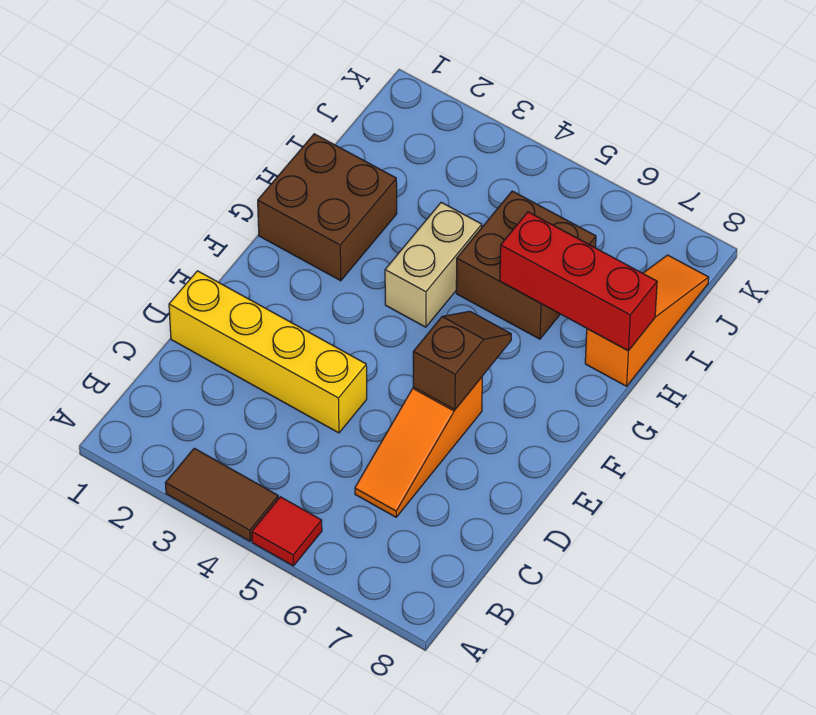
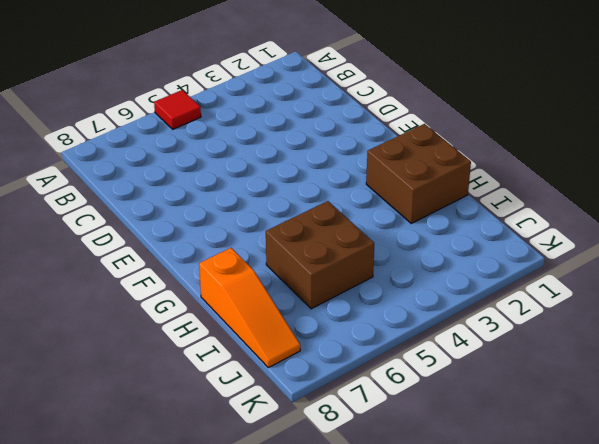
none -> brown 1x2 tile [166,448,278,541]
none -> orange 1x3 slope [355,377,482,517]

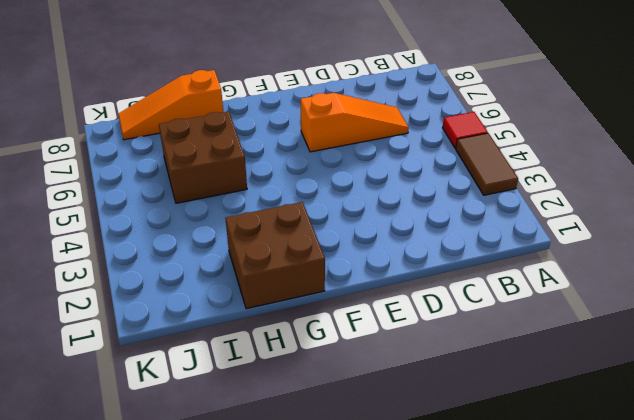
none -> yellow 1x4 brick [169,271,367,433]
none -> tan 1x2 brick [385,202,482,327]

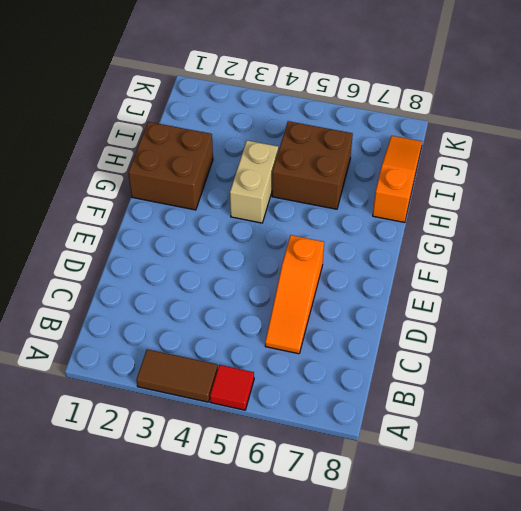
none -> yellow 1x4 brick [169,271,367,433]
none -> brown 1x2 slope [413,311,511,410]

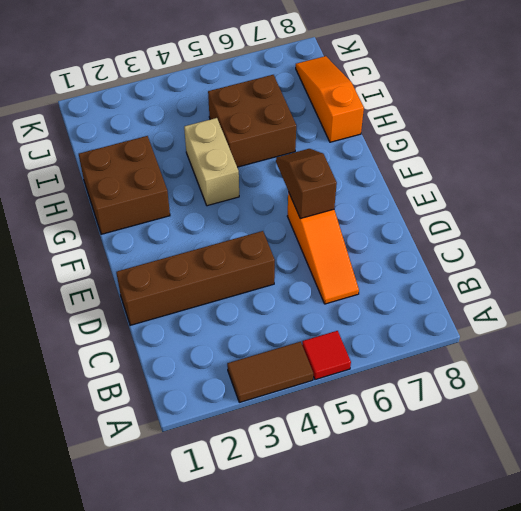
brown 1x4 brick [116,231,275,325] -> yellow 1x4 brick [169,271,367,433]
none -> red 1x3 brick [500,212,657,351]

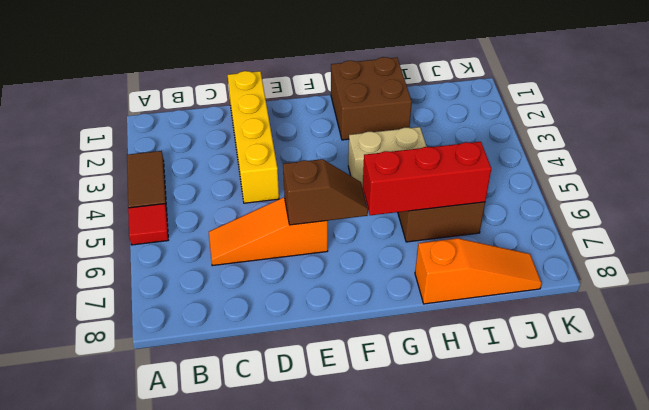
red 1x3 brick [363,142,491,215] -> red 1x3 brick turned to [500,212,657,351]

